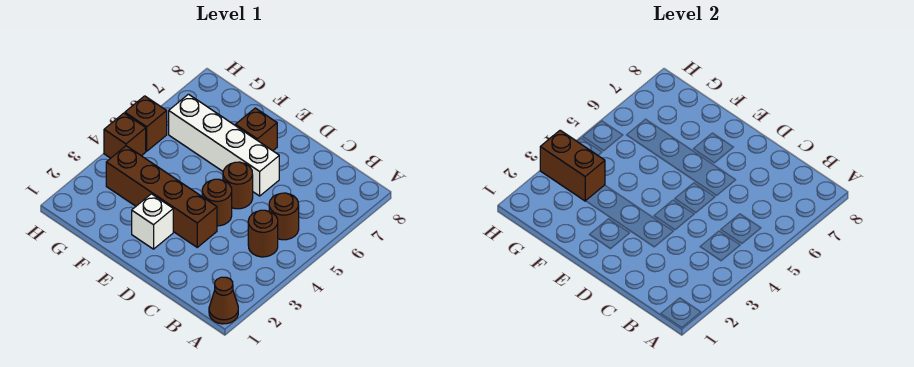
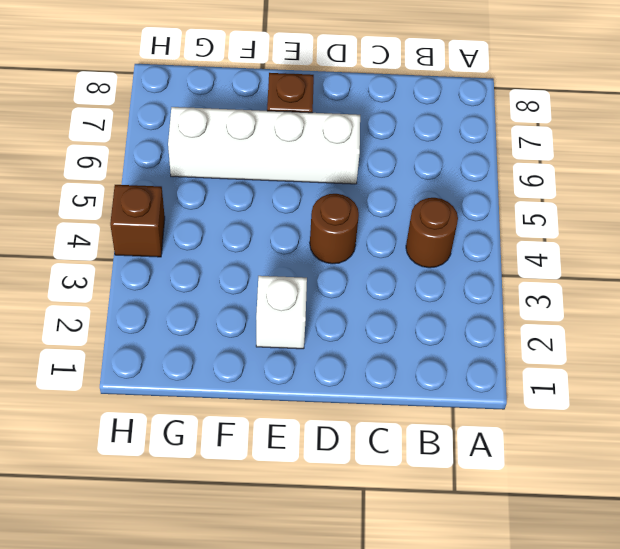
none -> brown 1x1 cone [209,277,238,324]
none -> brown 1x1 round brick [269,193,299,240]
none -> brown 1x4 brick [106,146,217,247]

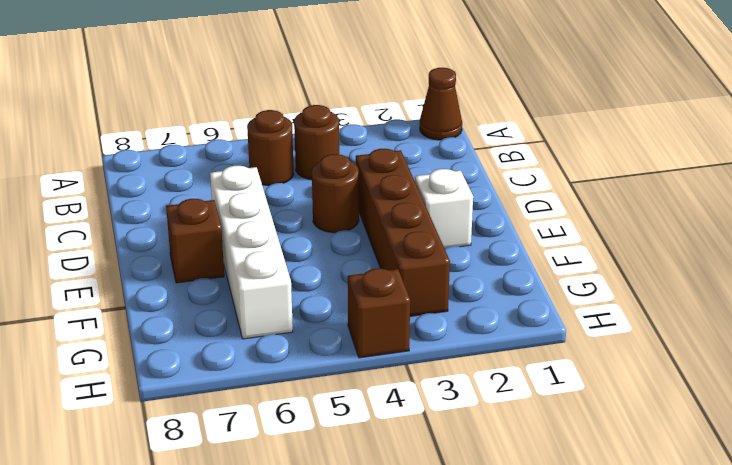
none -> brown 1x1 round brick [223,162,253,209]
none -> brown 1x1 brick [125,96,167,151]
none -> brown 1x2 brick [540,130,605,201]

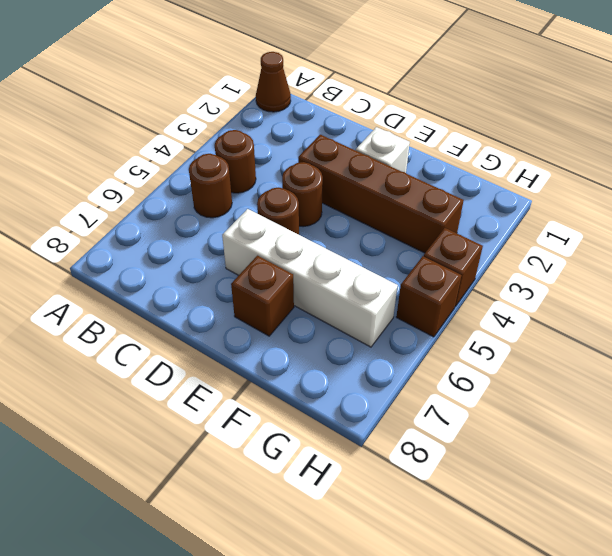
none -> brown 1x2 brick [540,130,605,201]

